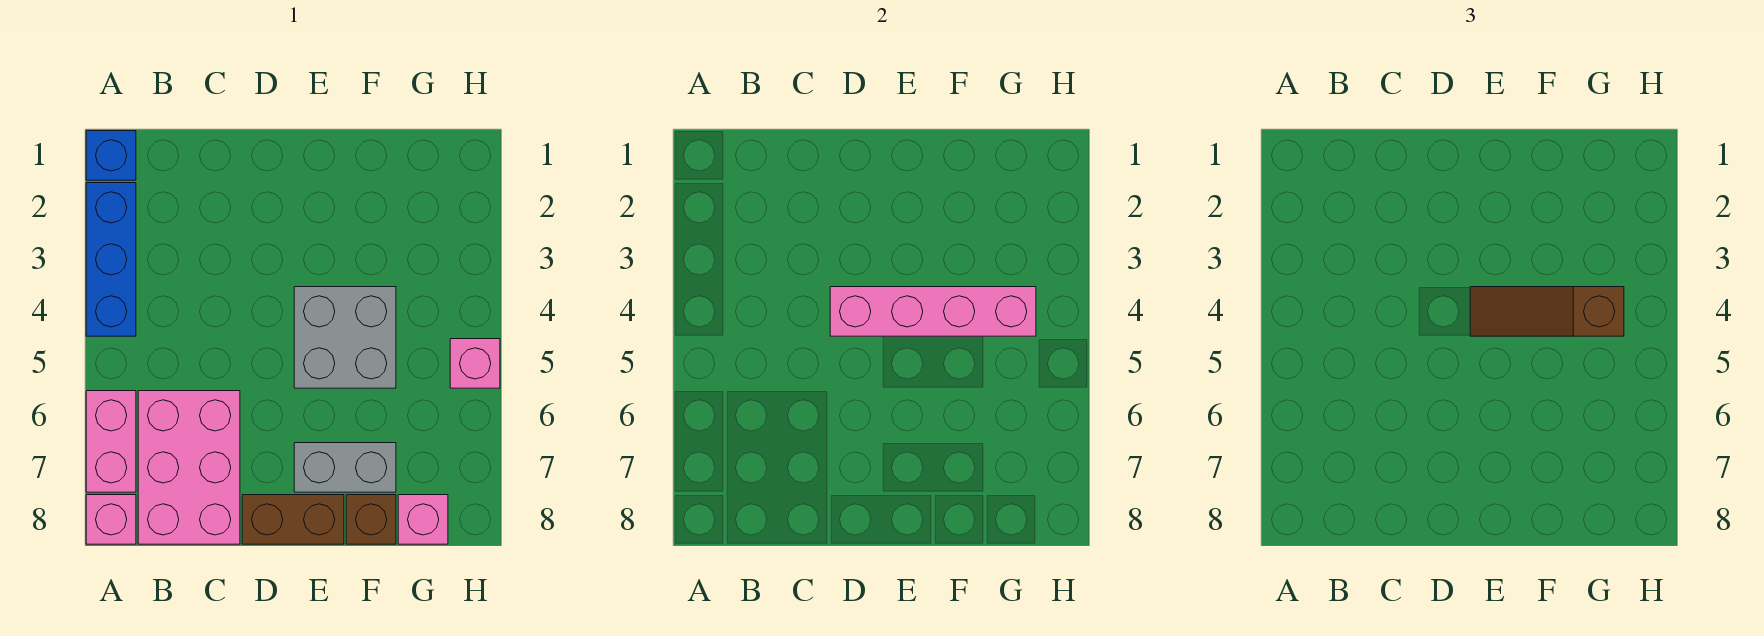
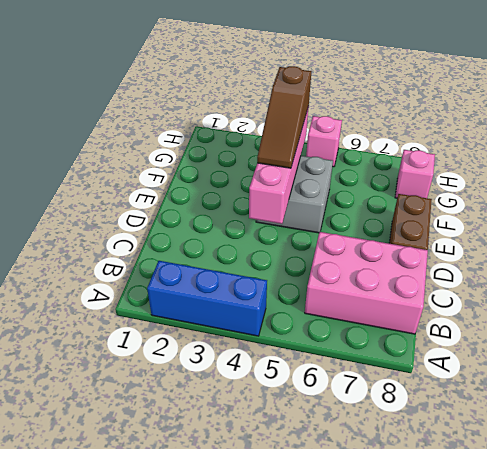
none -> blue 1x1 brick [86,131,136,180]
none -> pink 1x2 brick [86,391,136,492]
none -> pink 1x1 brick [86,495,136,544]

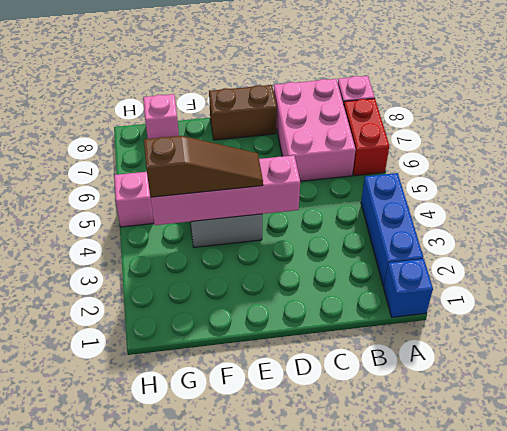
red 1x2 brick [344,98,389,176] -> pink 1x2 brick [86,391,136,492]
none -> grey 1x2 brick [294,443,396,492]
none -> brown 1x1 brick [346,495,396,544]

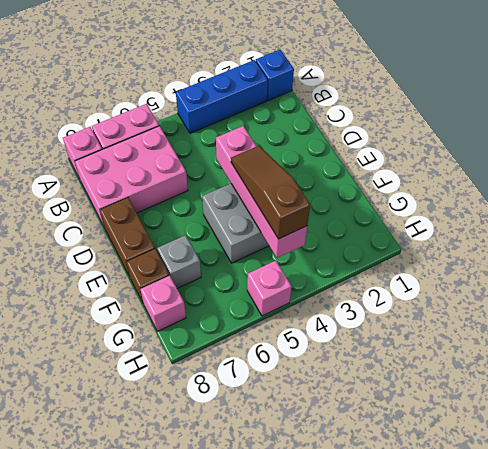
grey 1x1 brick [157,235,201,289] -> grey 1x2 brick [294,443,396,492]

